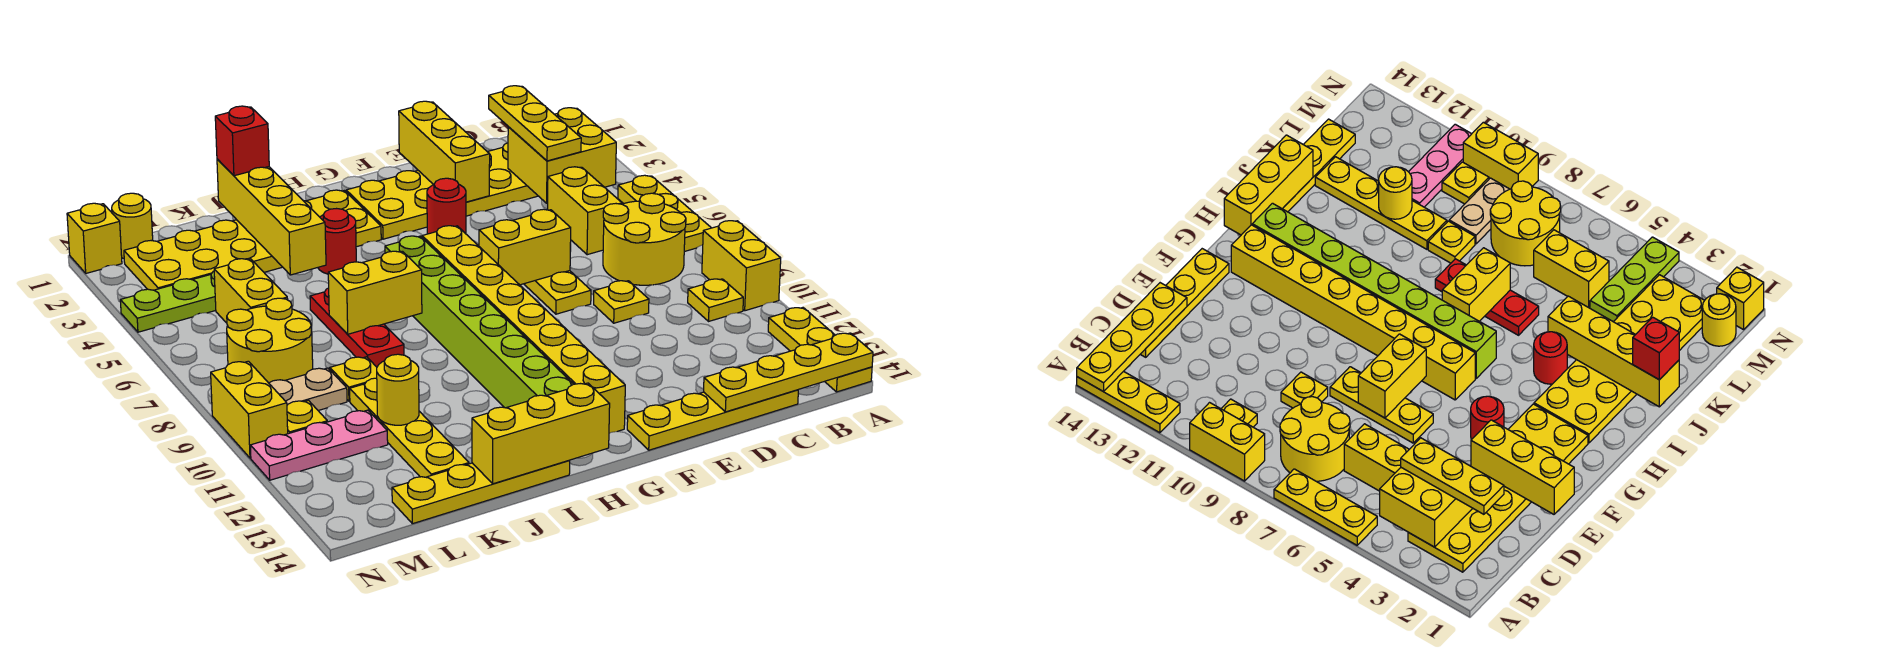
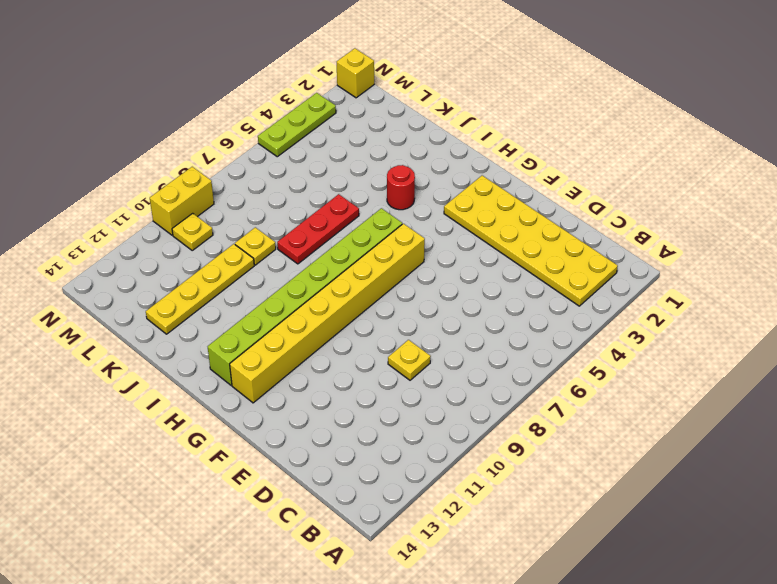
lime 1x3 plate [258,93,336,157] -> lime 1x3 plate turned to [120,271,216,332]
none -> yellow 1x3 plate [618,175,711,252]
none -> yellow 1x2 brick [702,221,781,311]
none -> yellow 1x3 plate [768,308,872,392]
none -> yellow 2x2 round brick [603,193,686,285]

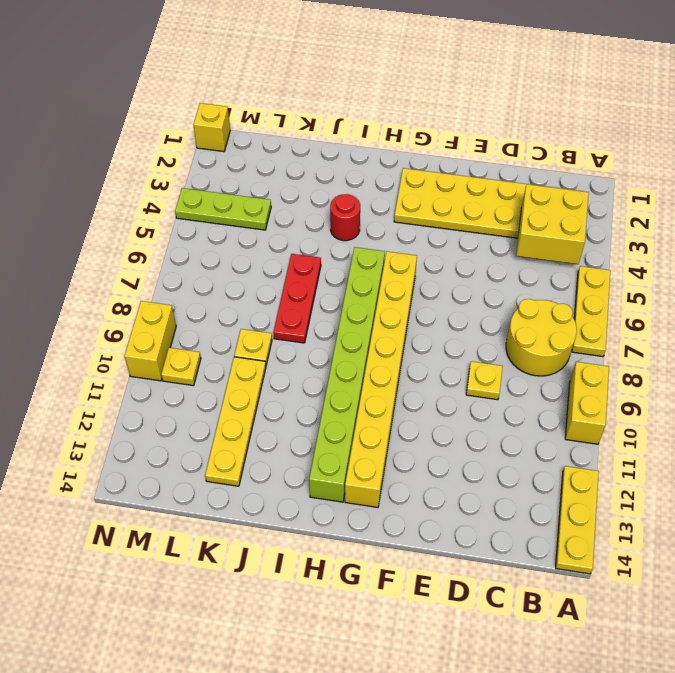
none -> yellow 1x1 plate [688,279,743,321]
none -> yellow 1x2 brick [548,167,622,255]
none -> yellow 1x4 plate [627,390,798,450]
none -> yellow 1x3 plate [524,271,591,314]

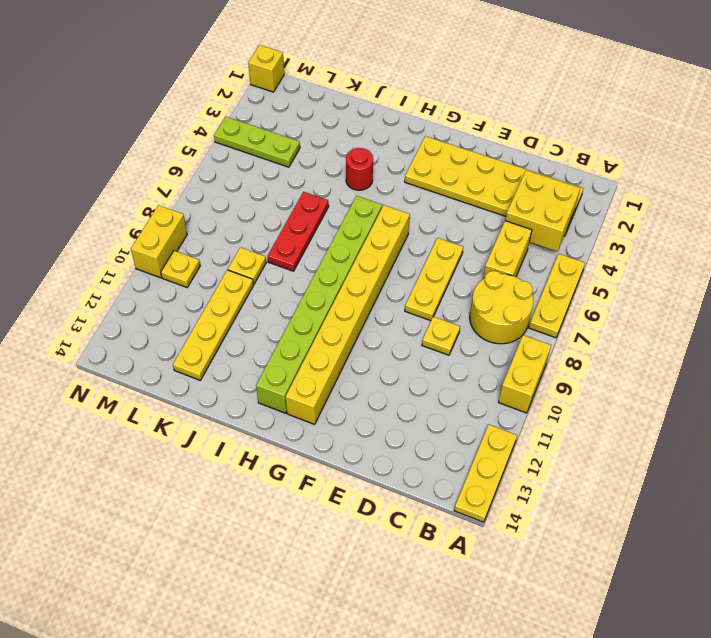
none -> yellow 1x1 plate [688,279,743,321]
none -> yellow 1x4 plate [627,390,798,450]
none -> red 1x1 round brick [427,178,466,234]
none -> yellow 2x6 plate [124,190,381,290]

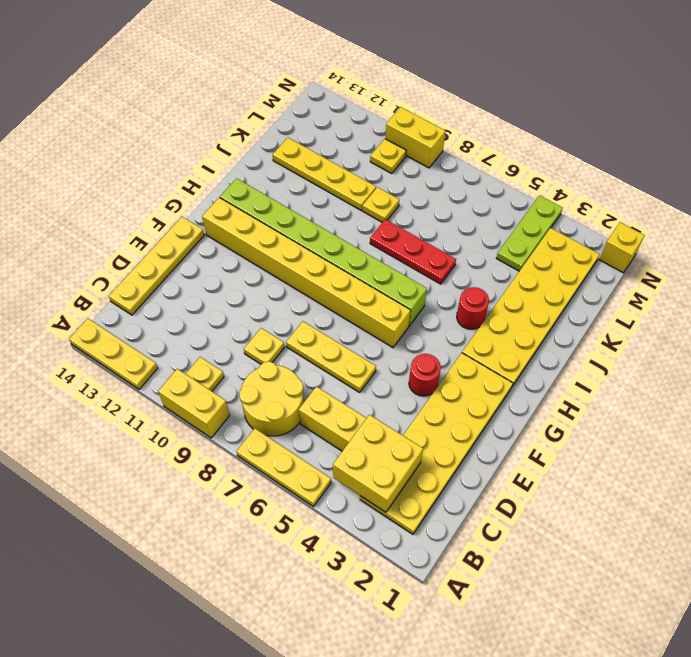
none -> yellow 1x4 plate [392,461,570,524]
none -> yellow 1x2 brick [214,259,288,323]
none -> yellow 2x2 round brick [227,298,313,383]
none -> tan 1x2 plate [269,368,347,411]

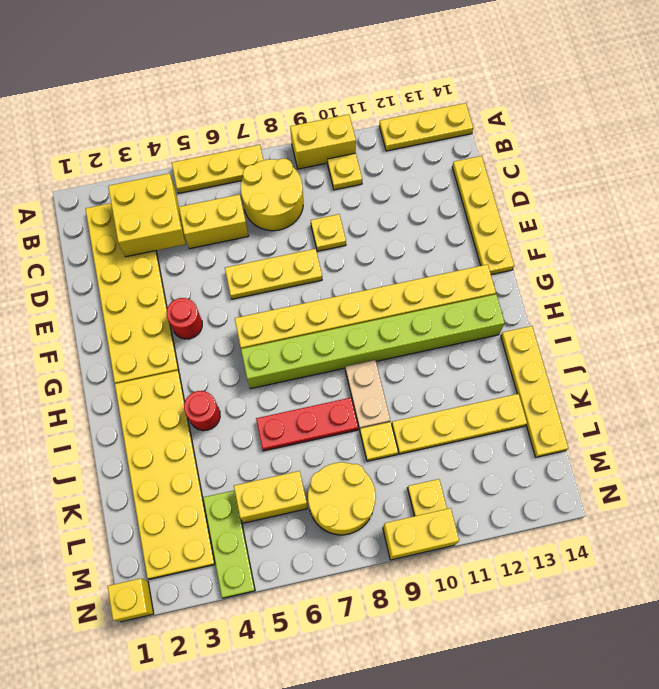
tan 1x2 plate [345,360,390,429] -> tan 1x2 plate moved to [269,368,347,411]
none -> pink 1x3 plate [250,410,388,480]
none -> yellow 1x1 round brick [112,193,153,258]
none -> yellow 1x4 plate [704,333,873,412]
none -> yellow 1x3 brick [399,101,490,202]

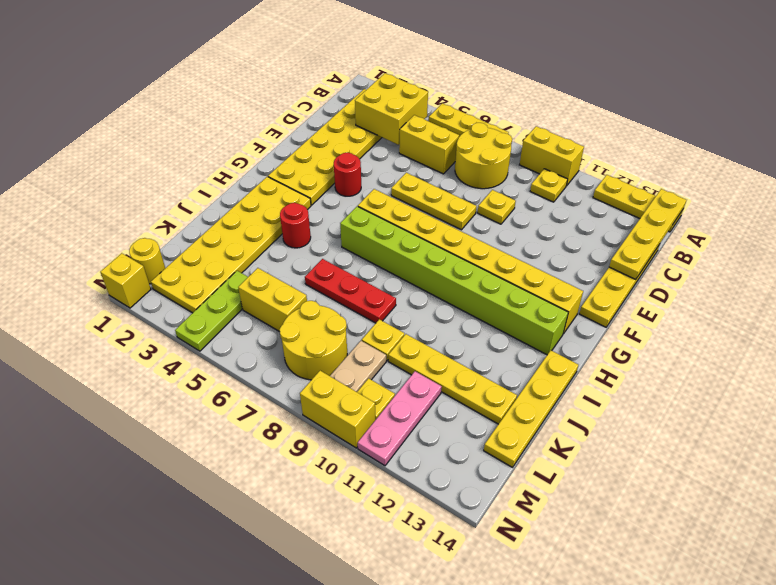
none -> yellow 1x3 brick [399,101,490,202]
none -> yellow 1x2 brick [479,209,571,285]
none -> yellow 1x3 brick [472,383,610,484]
none -> yellow 1x2 brick [328,251,422,334]

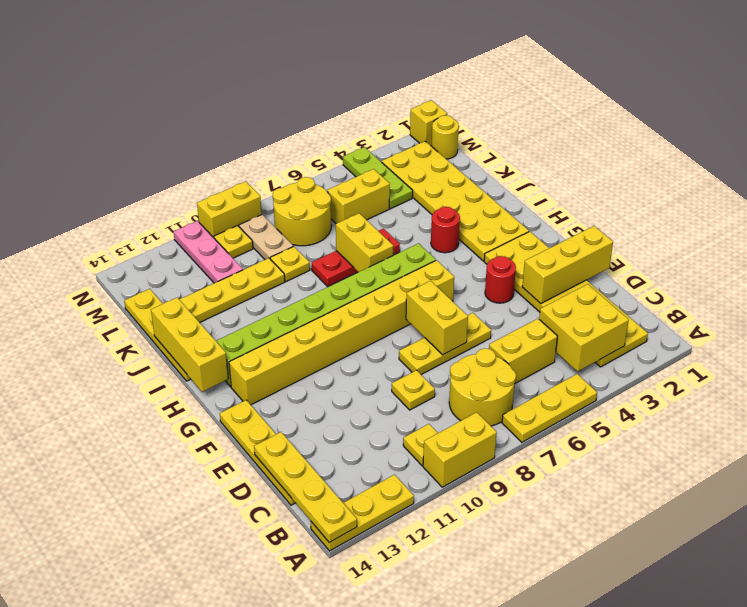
none -> yellow 1x4 brick [217,159,326,275]
none -> yellow 1x1 round brick [377,354,419,425]
none -> yellow 1x3 plate [489,86,581,161]
none -> red 1x1 brick [215,106,269,176]

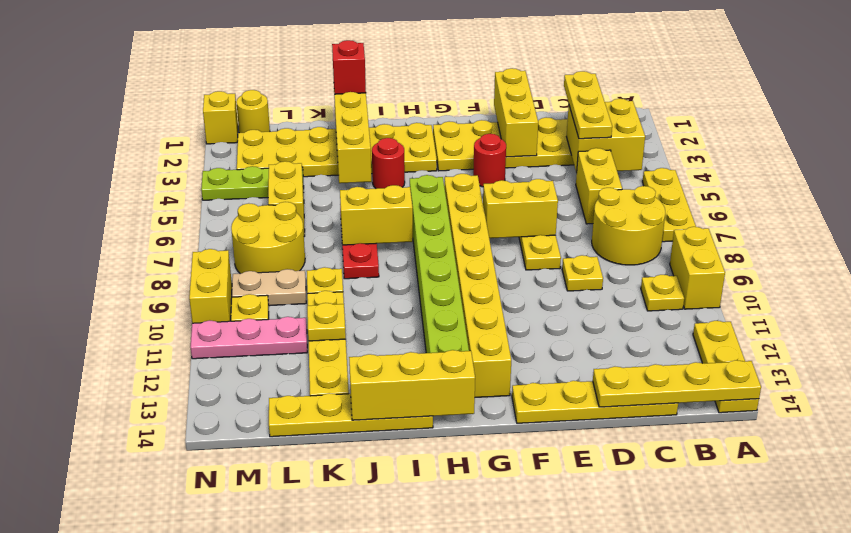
yellow 1x1 plate [307,303,346,341] -> yellow 1x1 round brick [377,354,419,425]

